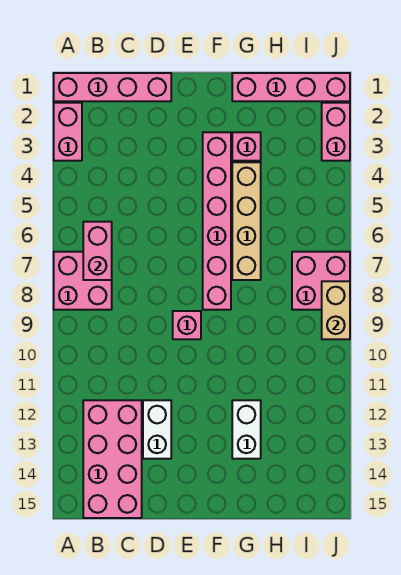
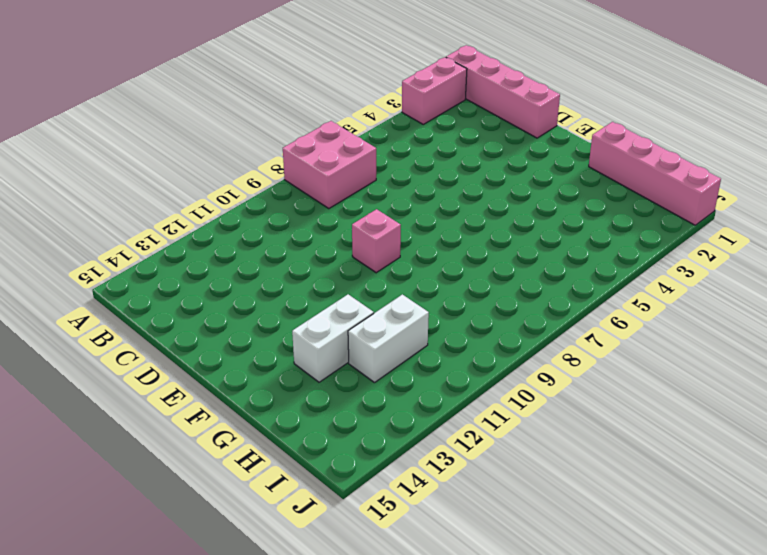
white 1x2 brick [348,294,429,383] -> white 1x2 brick moved to [143,400,171,459]
none -> pink 2x4 brick [83,400,142,518]
none -> pink 1x6 brick [203,132,231,310]
none -> pink 1x1 brick [232,132,261,161]

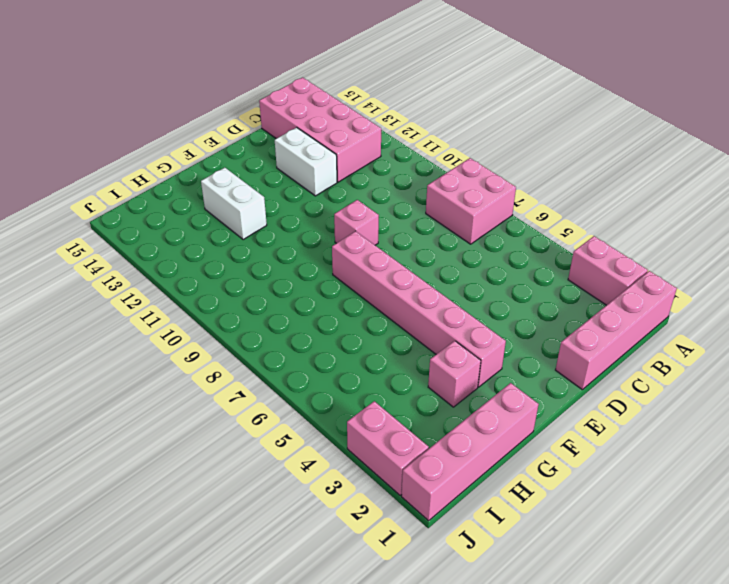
none -> tan 1x4 brick [232,162,261,280]
none -> pink 2x2 brick [292,252,350,310]
none -> pink 1x2 brick [83,222,112,280]

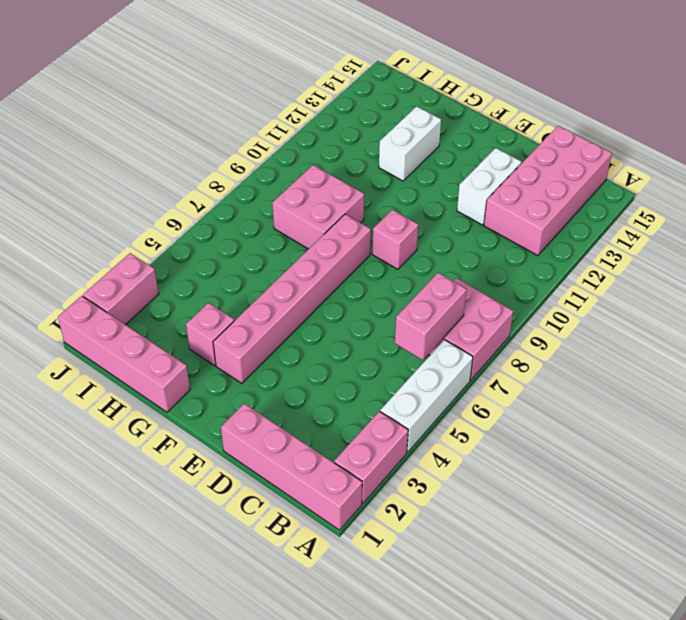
white 1x3 brick [380,340,473,452] -> none
pink 2x2 brick [272,165,364,249] -> pink 2x2 brick moved to [292,252,350,310]
none -> tan 1x4 brick [232,162,261,280]
none -> tan 1x2 brick [322,281,350,339]

